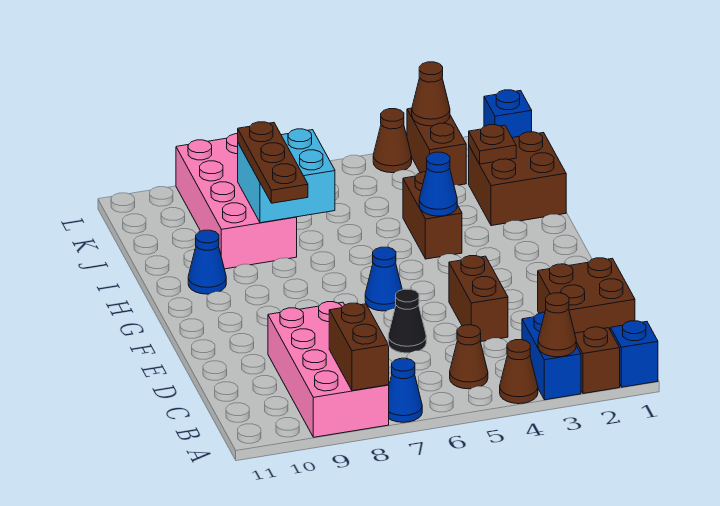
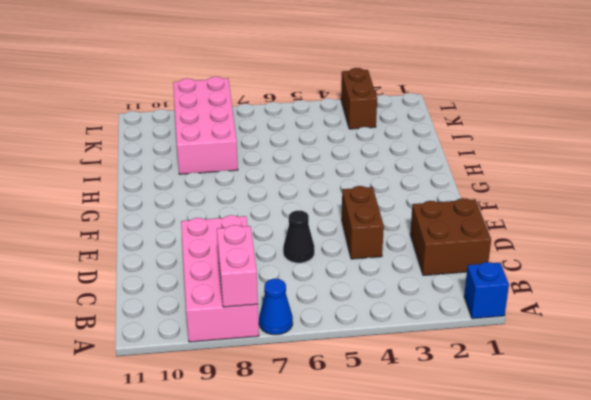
pink 1x2 brick [217,225,258,307] -> brown 1x2 brick [329,303,389,391]
none -> brown 1x1 brick [575,327,620,394]
none -> blue 1x2 brick [522,312,581,400]
none -> brown 1x1 cone [500,340,538,404]

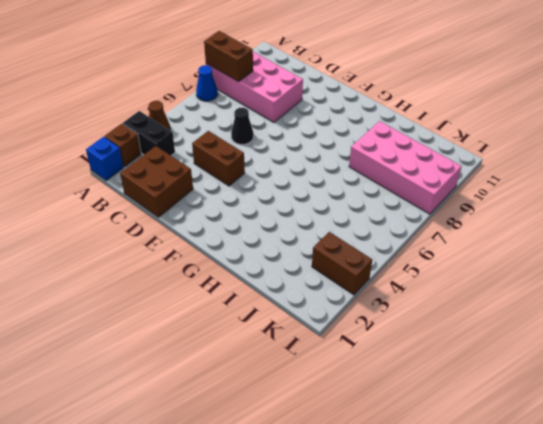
black 1x2 brick [123,111,175,155] -> blue 1x2 brick [522,312,581,400]
none -> brown 1x1 cone [450,325,488,389]
none -> blue 1x1 cone [365,247,402,311]
none -> brown 1x2 brick [403,172,462,259]

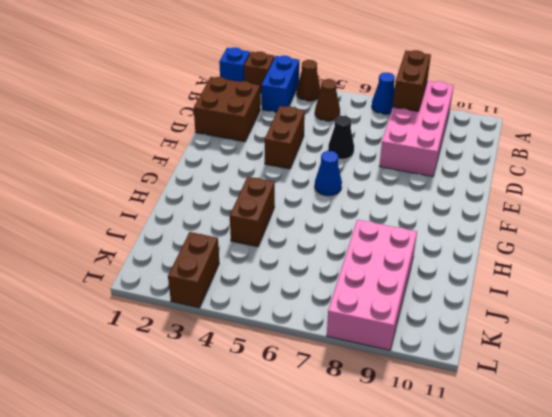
none -> blue 1x1 cone [188,230,226,294]
none -> brown 2x2 brick [469,132,566,226]
none -> blue 1x1 brick [484,90,532,138]

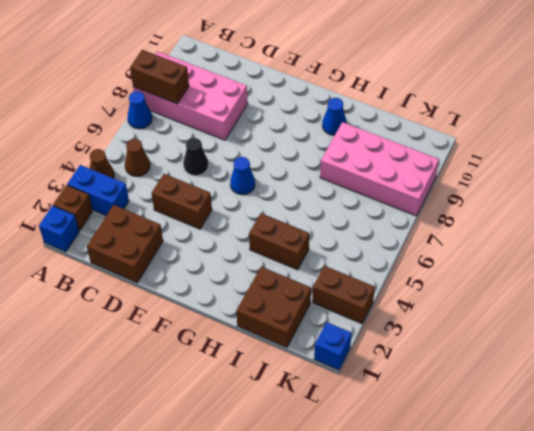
none -> brown 1x1 cone [373,109,412,173]
none -> brown 1x1 cone [538,293,576,357]
none -> blue 1x1 cone [419,152,457,216]

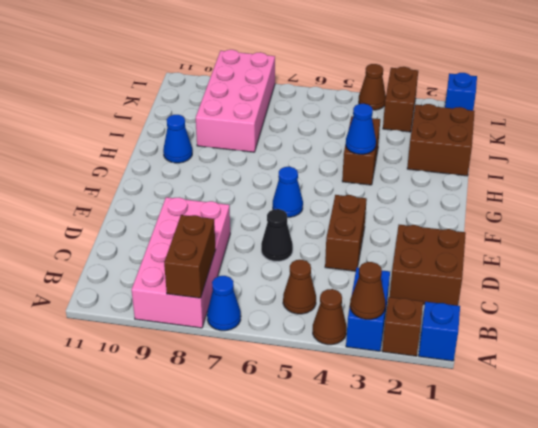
none -> cyan 2x2 brick [238,129,335,223]
none -> brown 1x1 plate [469,125,516,164]
none -> brown 1x1 cone [412,62,450,126]

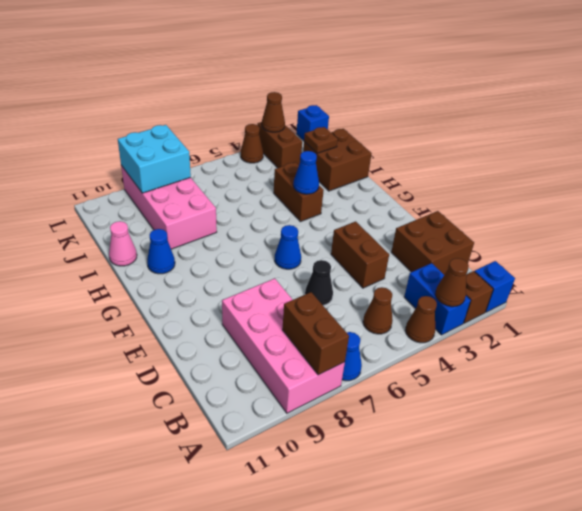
pink 1x1 cone [109,221,137,266] -> none
cyan 2x2 brick [118,125,191,193] -> cyan 2x2 brick moved to [238,129,335,223]
none -> brown 1x3 plate [238,122,308,203]

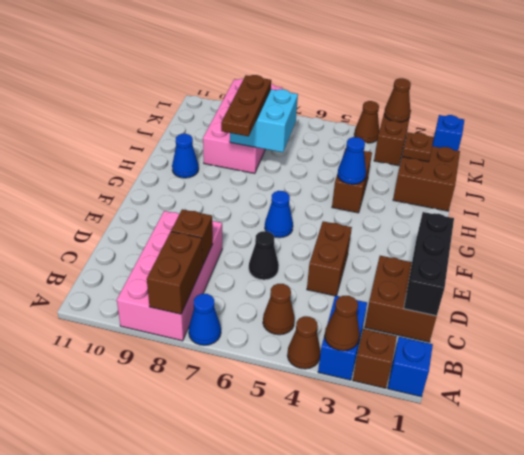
black 1x3 brick [404,212,454,316] -> none
brown 1x1 brick [171,209,213,264] -> none

